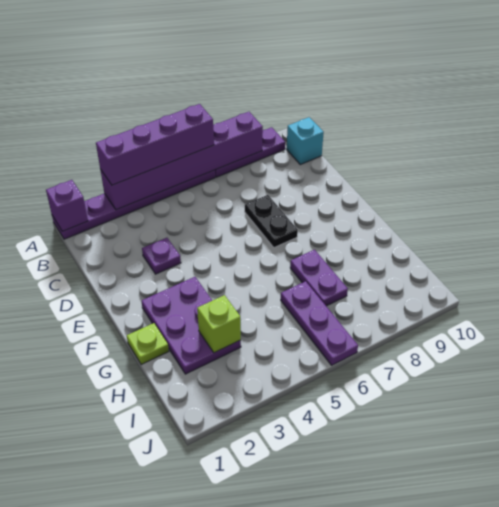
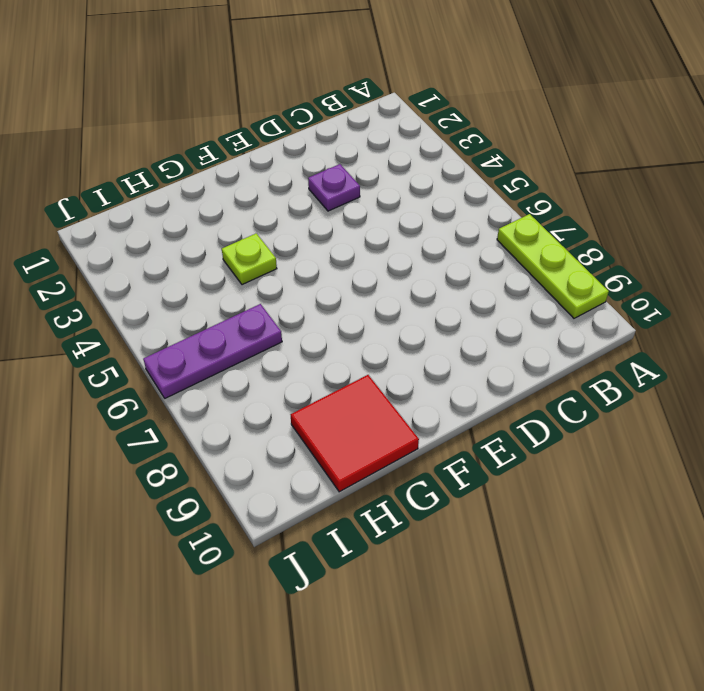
lime 1x3 plate [497,214,609,318] -> purple 1x3 plate [215,127,285,177]
lime 1x1 plate [222,233,277,285] -> lime 1x1 plate moved to [127,323,169,365]
red 2x2 tile [291,375,419,492] -> none
none -> purple 1x6 plate [52,170,215,239]
none -> cyan 1x1 brick [287,117,324,165]
none -> black 1x2 plate [245,195,298,247]

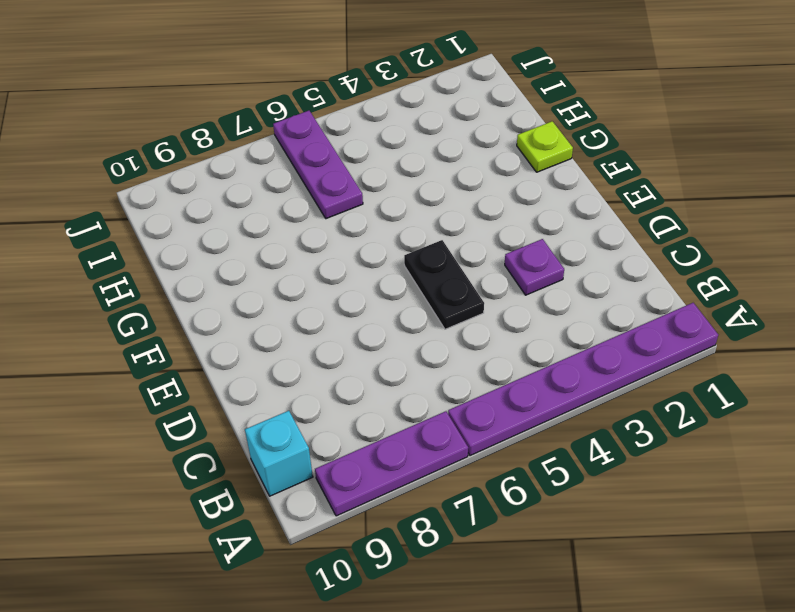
black 1x2 plate [404,240,484,329] -> black 1x2 plate moved to [245,195,298,247]
none -> purple 2x3 plate [141,277,241,374]
none -> purple 1x2 plate [290,250,348,306]
none -> purple 1x1 brick [46,180,88,231]

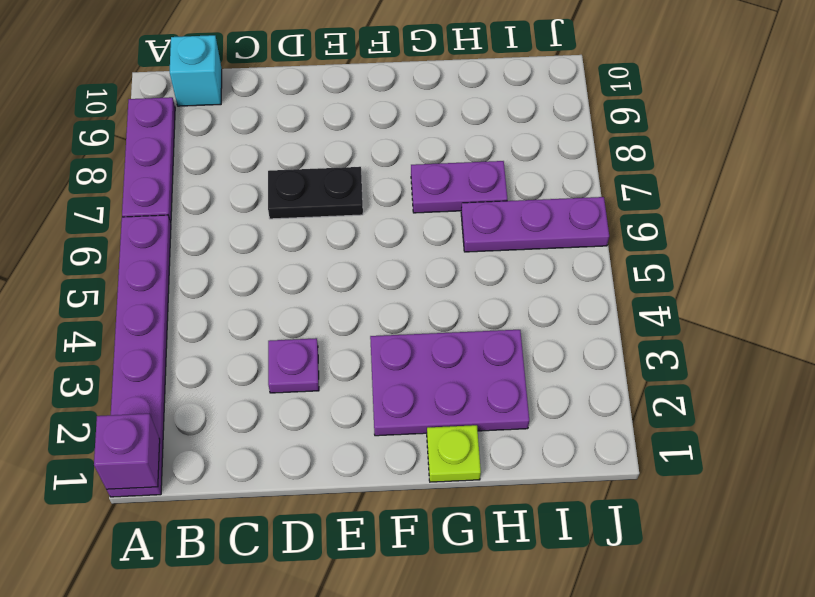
none -> purple 1x6 brick [100,112,263,210]
none -> lime 1x1 brick [197,295,241,353]
none -> purple 1x4 brick [96,104,214,185]

